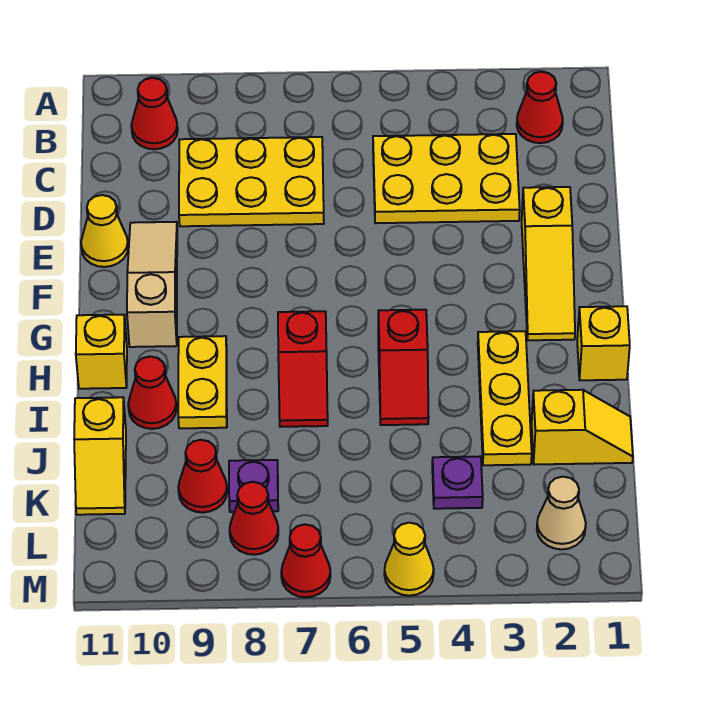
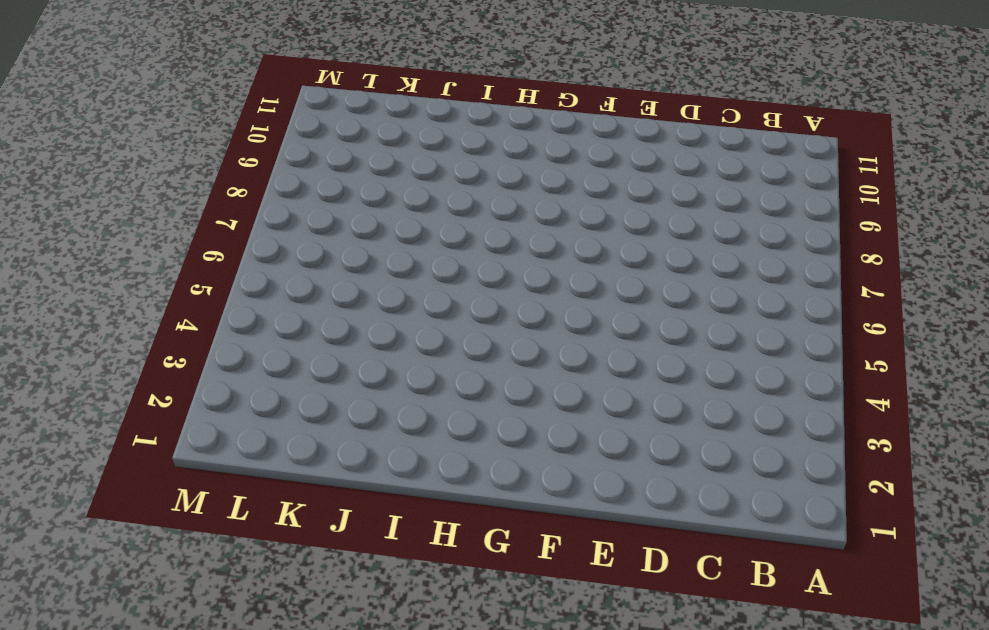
none -> red 1x1 cone [517,72,563,143]
none -> red 1x1 cone [131,78,178,149]
none -> yellow 2x3 plate [373,134,520,223]

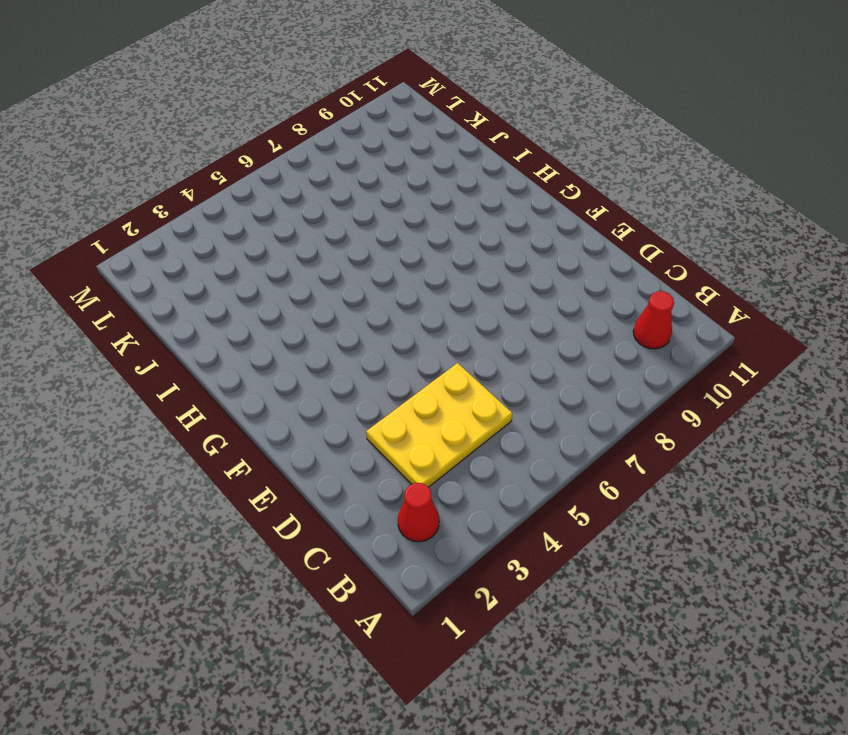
none -> yellow 2x3 plate [179,137,324,226]
none -> yellow 1x3 slope [522,187,575,340]
none -> tan 1x3 slope [127,222,177,347]

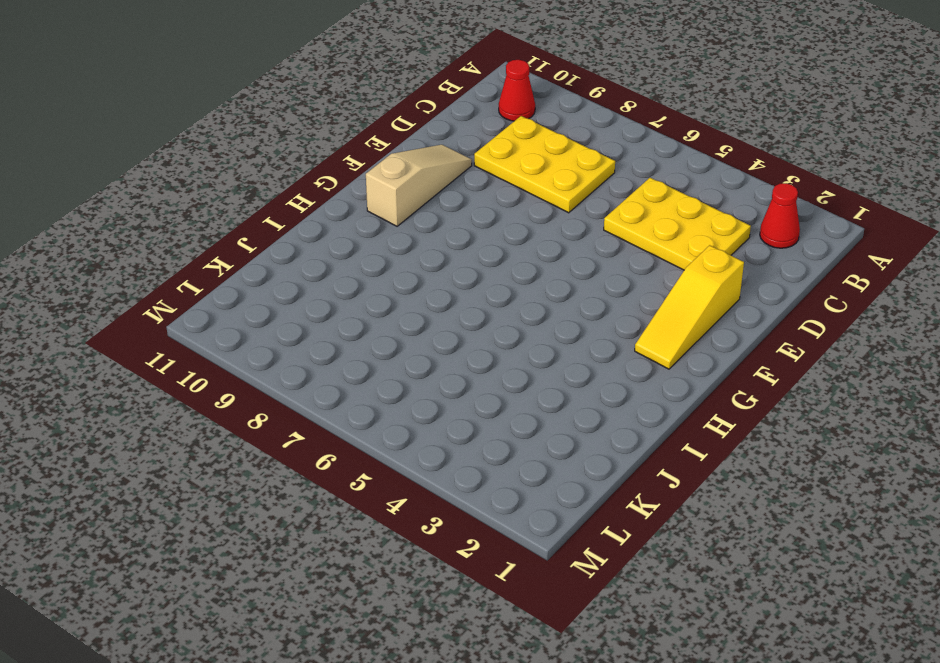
none -> yellow 1x1 cone [81,195,128,267]
none -> yellow 1x1 brick [577,306,630,380]
none -> yellow 1x3 plate [478,331,532,465]

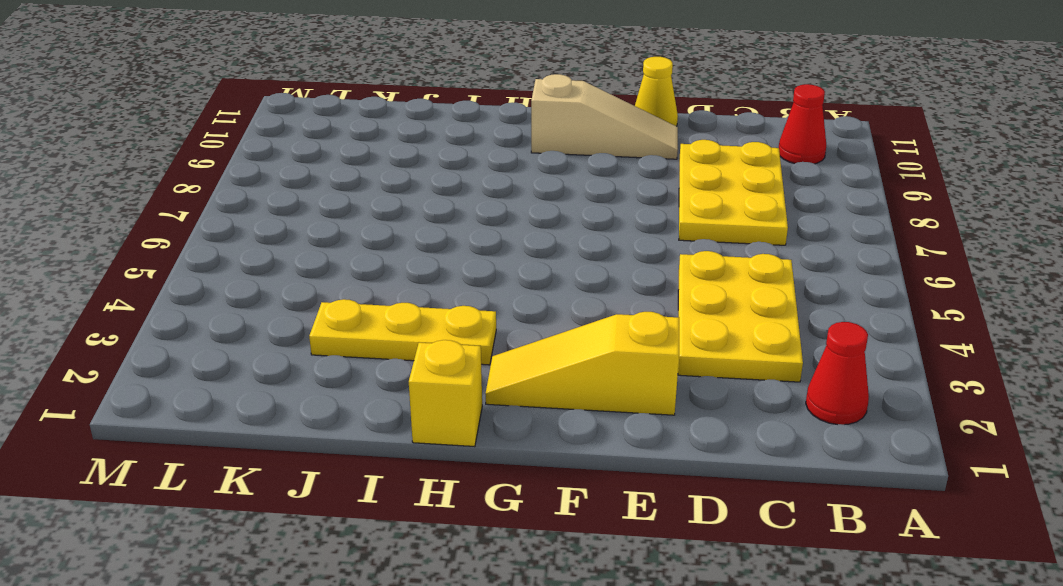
none -> red 1x2 slope [378,310,429,425]
none -> red 1x2 slope [278,311,328,427]
none -> yellow 1x2 plate [178,336,227,428]

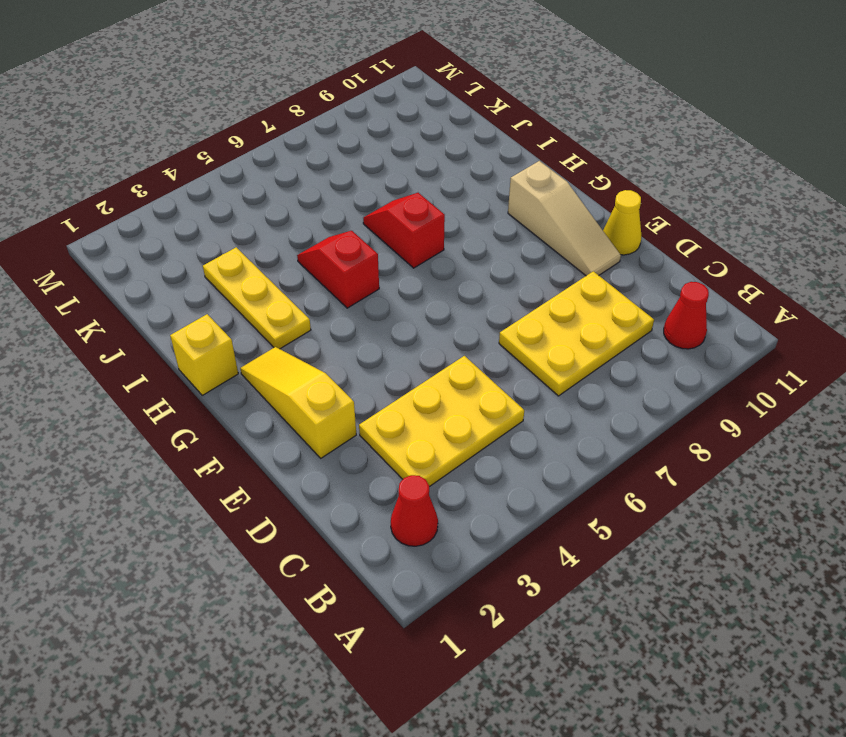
none -> yellow 1x2 plate [178,336,227,428]
none -> yellow 1x1 brick [76,315,127,389]
none -> red 1x1 cone [128,356,177,429]

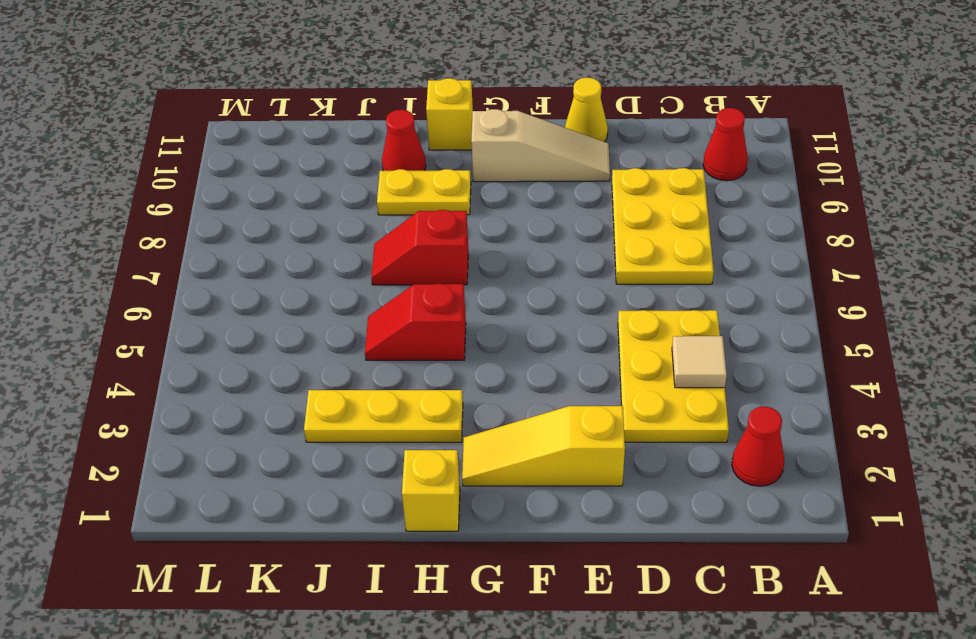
tan 1x1 tile [672,336,727,388] -> none
none -> yellow 1x2 slope [532,390,633,464]
none -> yellow 1x2 slope [74,397,126,515]
none -> purple 1x1 plate [432,456,483,509]

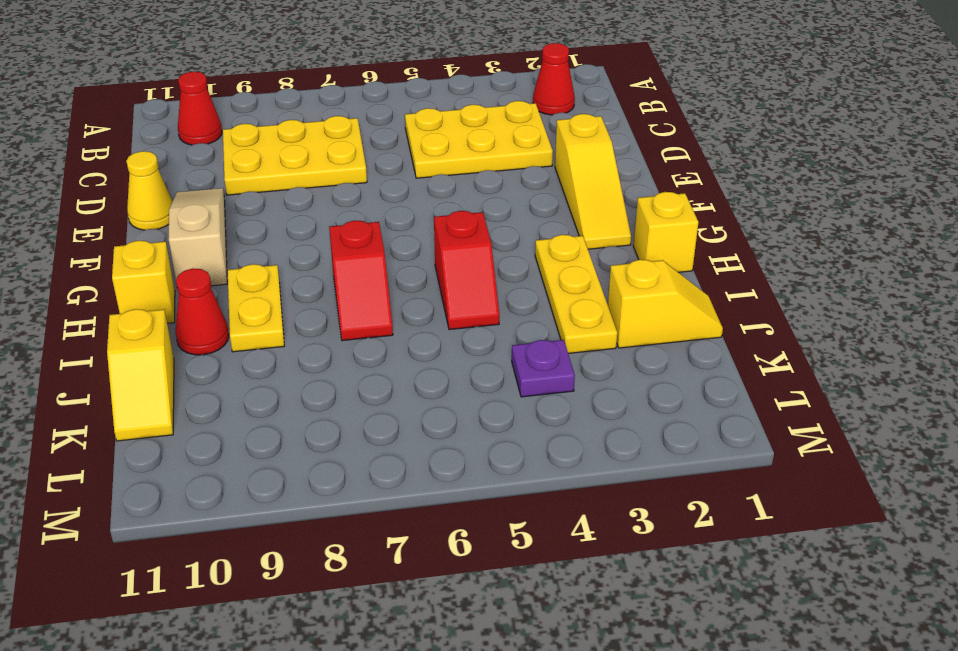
none -> purple 1x1 plate [229,460,278,512]
none -> red 1x1 cone [178,440,227,512]
none -> tan 1x1 cone [537,477,586,549]

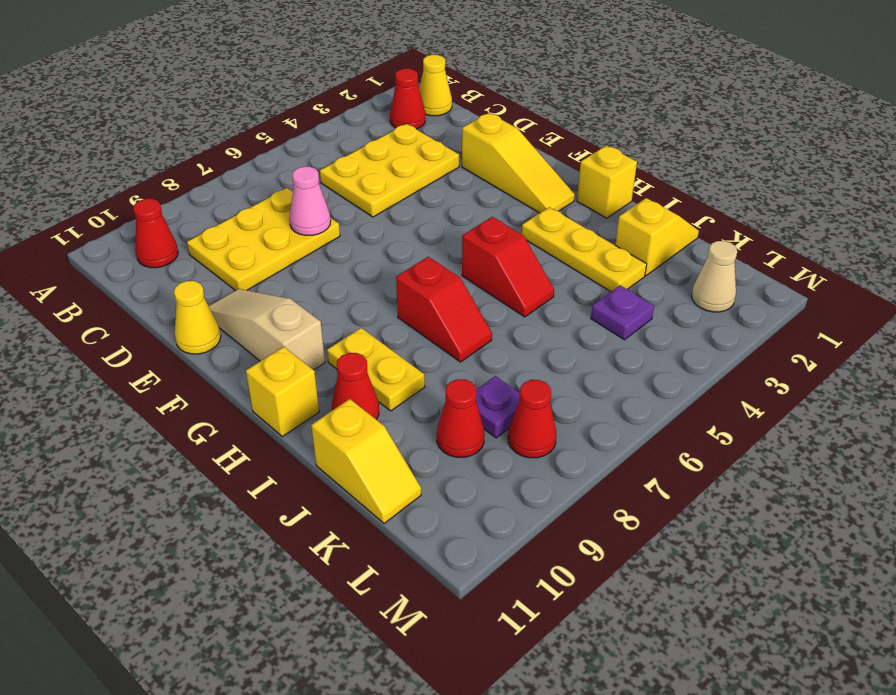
yellow 1x1 cone [419,55,452,116] -> yellow 1x1 cone moved to [384,523,434,596]
pink 1x1 cone [289,167,331,235] -> none
none -> red 1x1 cone [281,524,330,597]

